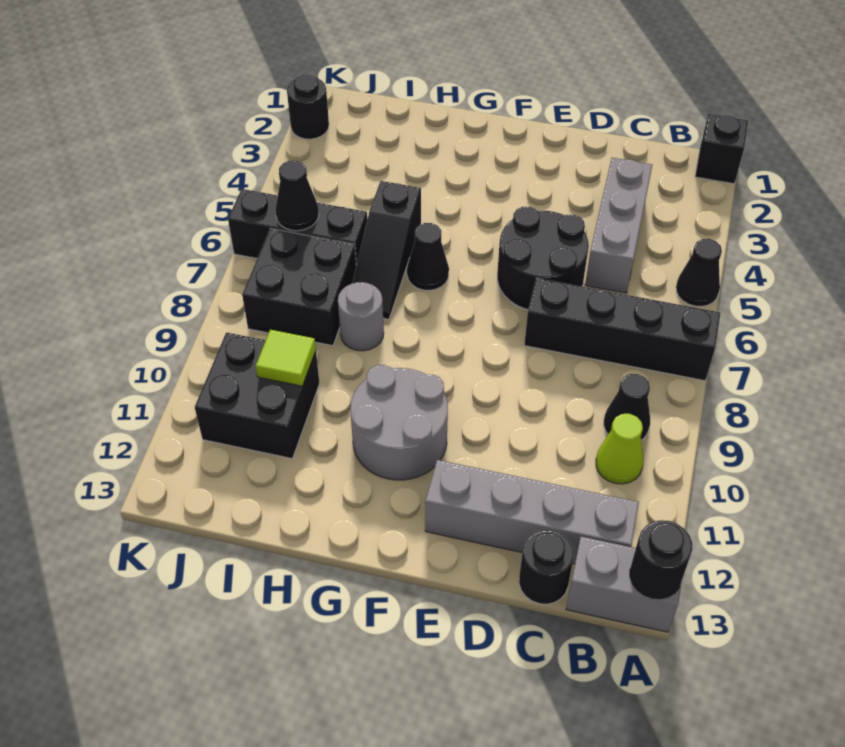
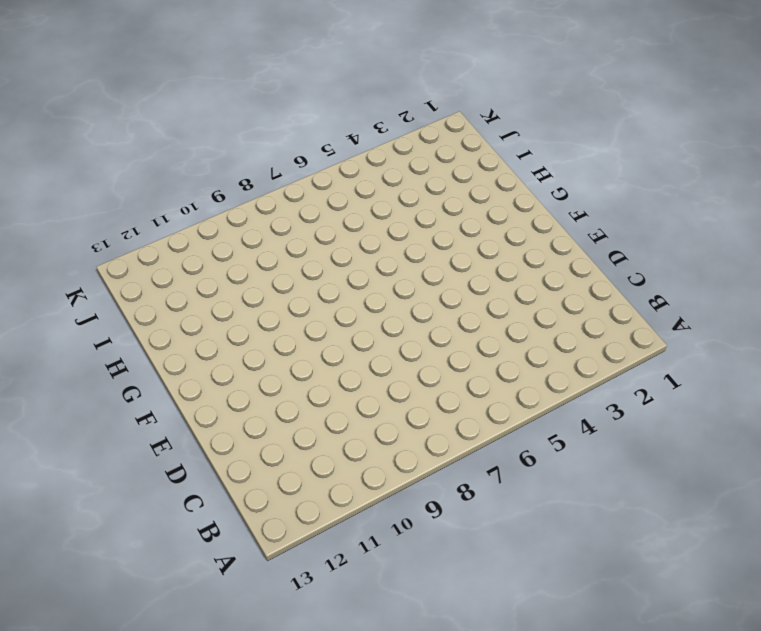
none -> black 1x1 brick [695,114,748,184]
none -> black 1x1 cone [676,239,722,307]
none -> black 1x4 brick [524,278,720,381]

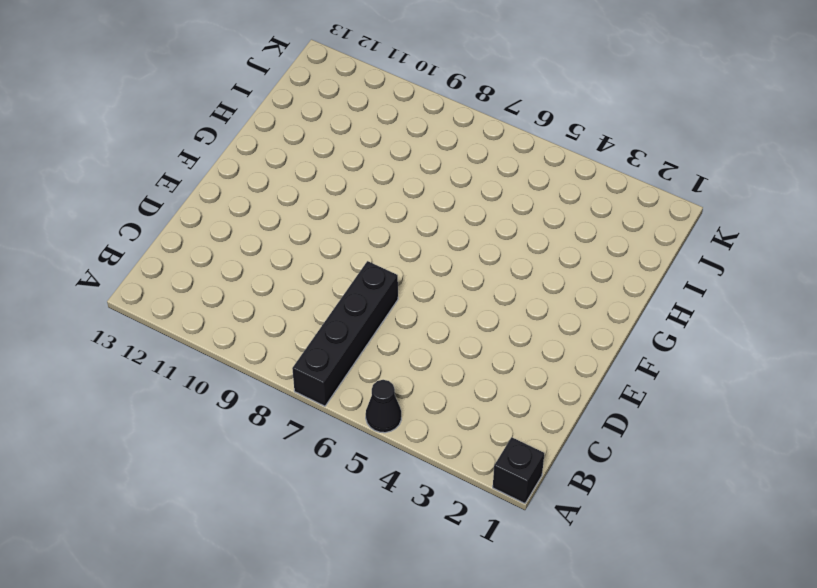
none -> grey 1x2 brick [566,537,681,632]
none -> black 1x1 cone [604,374,650,440]
none -> lime 1x1 cone [596,414,643,484]

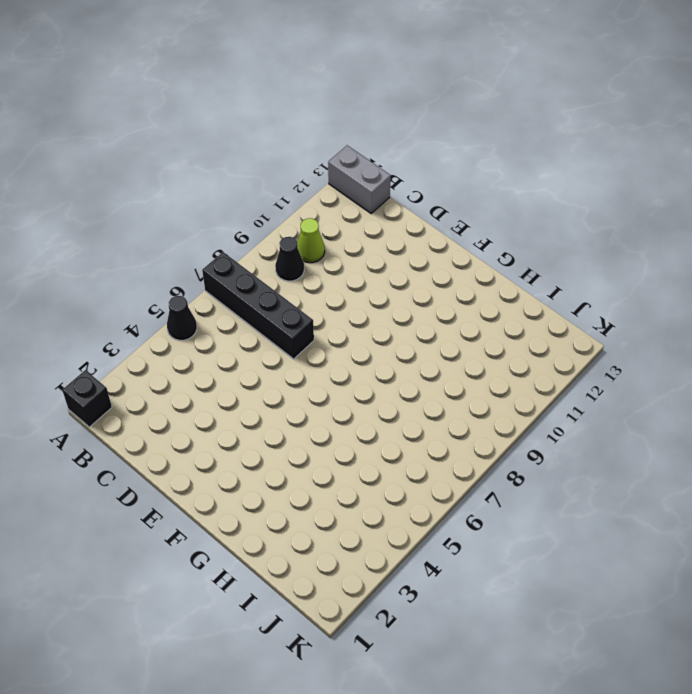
none -> grey 1x4 brick [425,460,639,564]
none -> grey 1x3 brick [585,158,652,293]
none -> black 1x1 round brick [519,530,574,604]

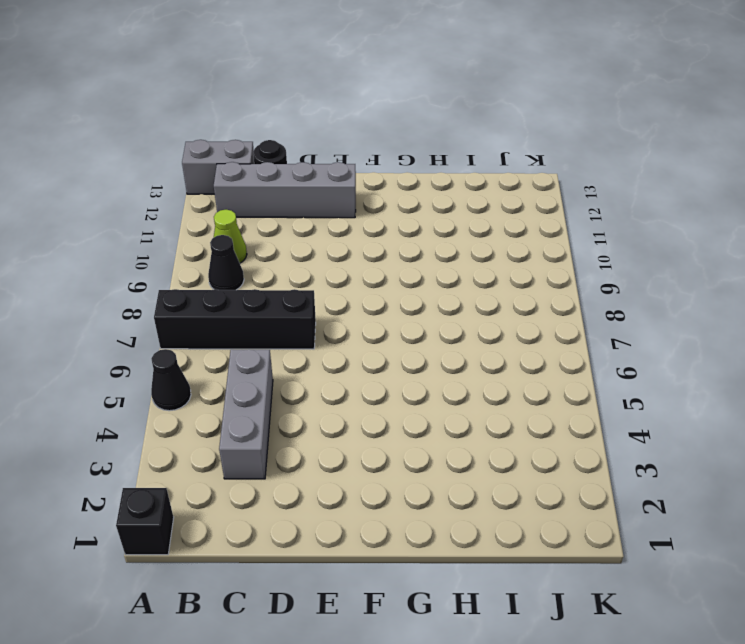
none -> black 2x2 round brick [497,207,589,310]
none -> grey 2x2 round brick [350,365,448,480]
none -> black 1x1 cone [407,223,449,290]

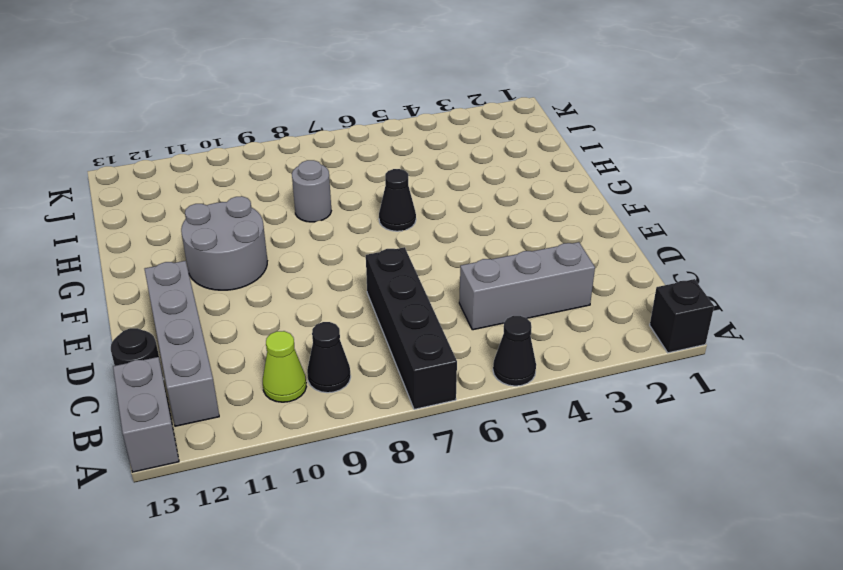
none -> black 2x2 round brick [497,207,589,310]
none -> black 1x3 slope [353,181,421,319]
none -> black 1x3 brick [228,189,367,266]

